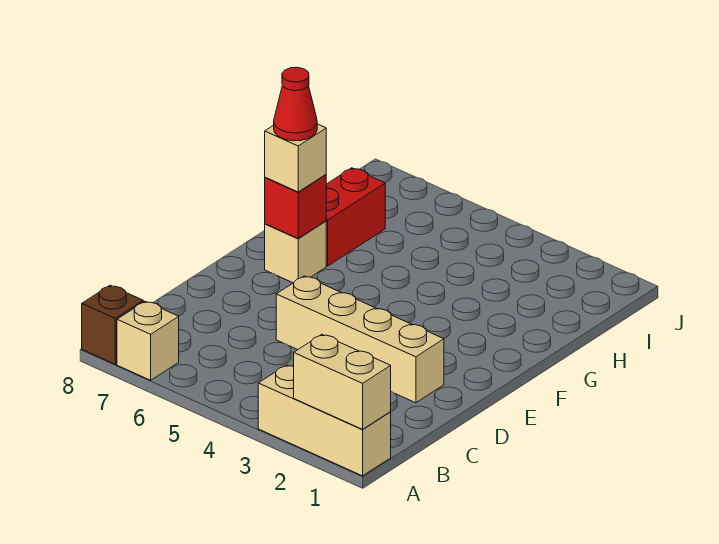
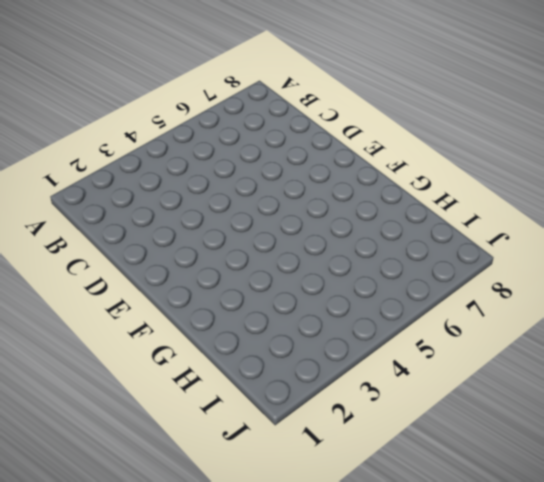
none -> tan 1x3 brick [258,365,391,476]
none -> tan 1x1 brick [117,301,179,380]

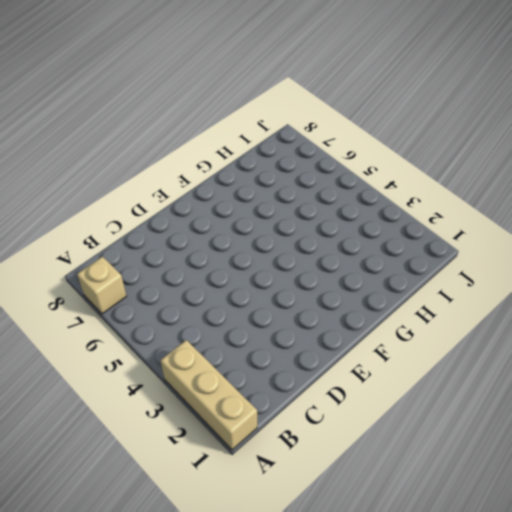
none -> brown 1x1 brick [82,285,143,364]
none -> tan 1x4 brick [276,276,444,403]

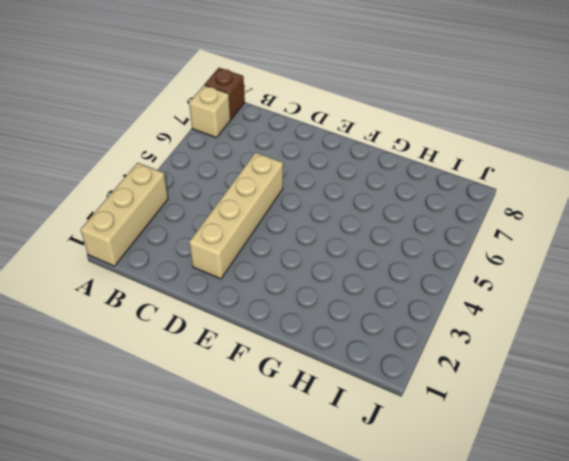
none -> tan 1x1 brick [265,221,326,283]
none -> red 1x2 brick [326,168,385,266]

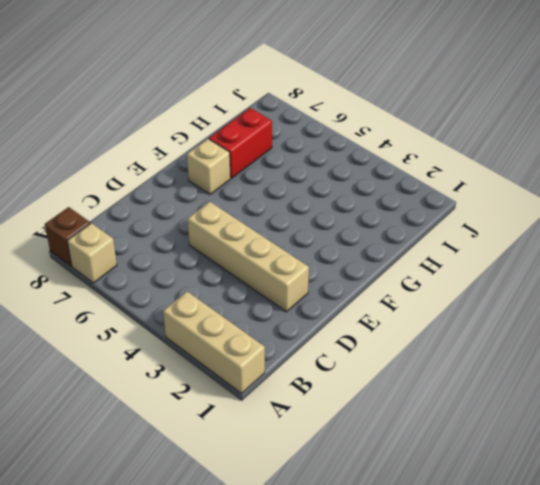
none -> tan 1x2 brick [294,334,391,429]
none -> red 1x1 brick [265,175,326,239]

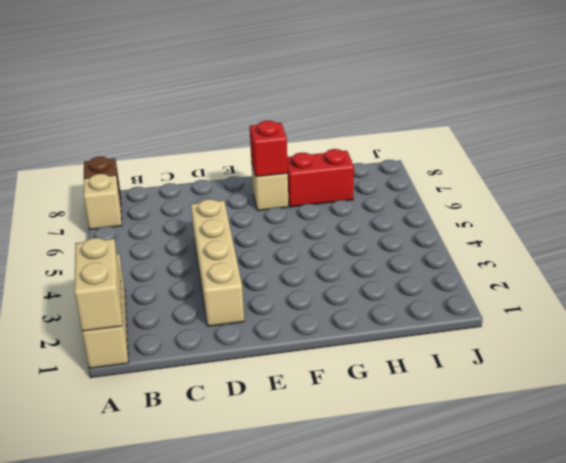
none -> tan 1x1 brick [265,124,326,192]
none -> red 1x1 cone [274,67,317,141]

